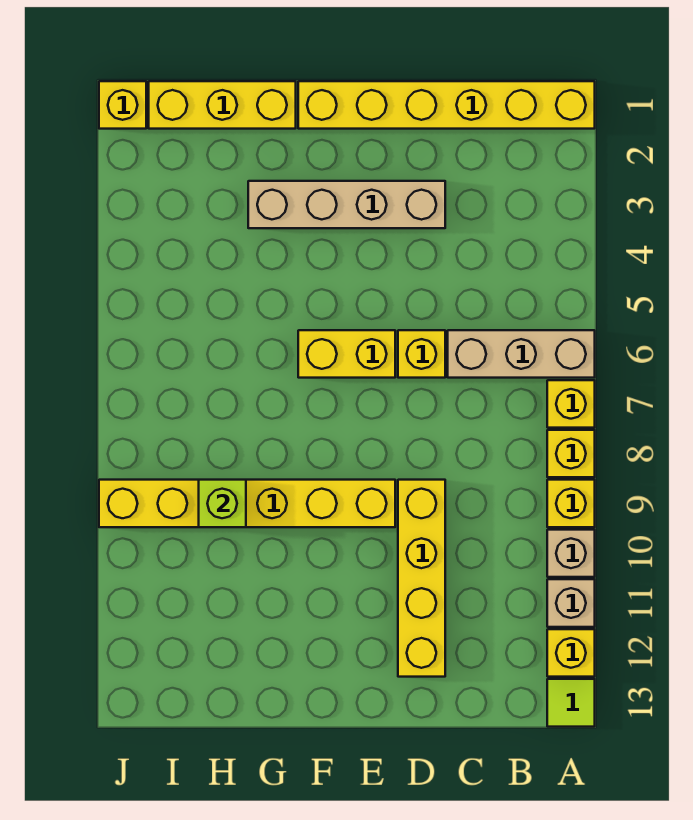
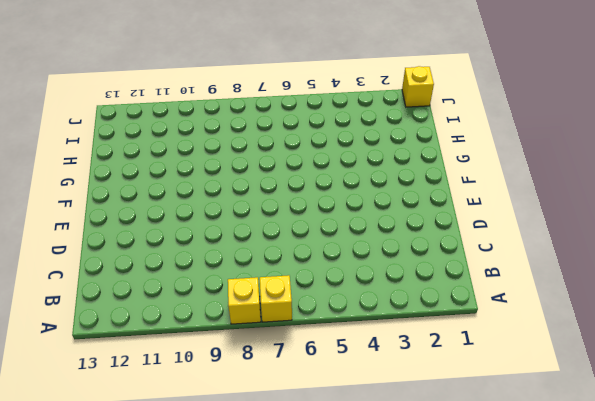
none -> yellow 1x6 brick [298,81,595,129]
none -> tan 1x3 brick [448,330,595,378]
none -> yellow 1x1 brick [547,480,595,527]

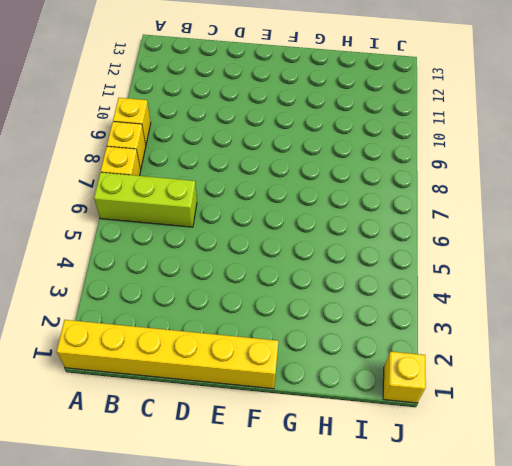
lime 1x3 brick [94,172,197,227] -> tan 1x3 brick [448,330,595,378]
none -> tan 1x1 brick [547,530,595,577]
none -> tan 1x1 brick [547,579,595,627]
none -> yellow 1x1 brick [547,629,595,677]

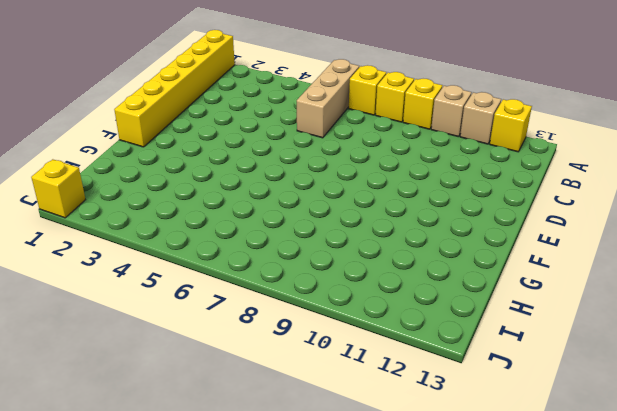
none -> lime 1x1 tile [547,679,595,727]
none -> tan 1x4 brick [248,181,445,228]
none -> yellow 1x1 brick [398,330,445,378]

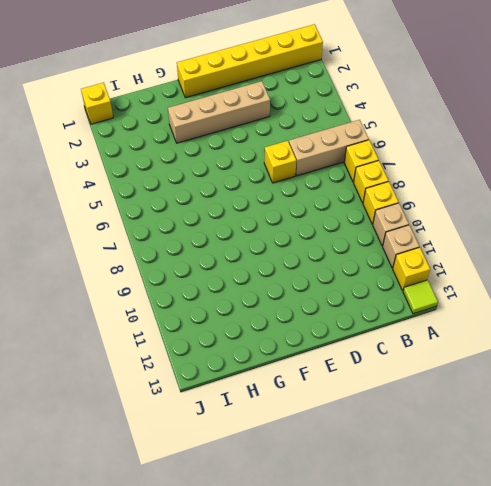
none -> yellow 1x4 brick [398,480,445,677]
none -> yellow 1x2 brick [298,330,395,378]
none -> yellow 1x6 brick [99,480,395,527]

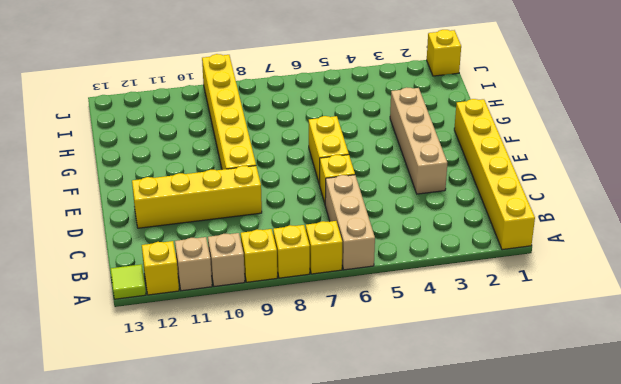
none -> yellow 1x3 brick [149,81,296,129]
none -> lime 1x1 brick [199,480,246,527]

